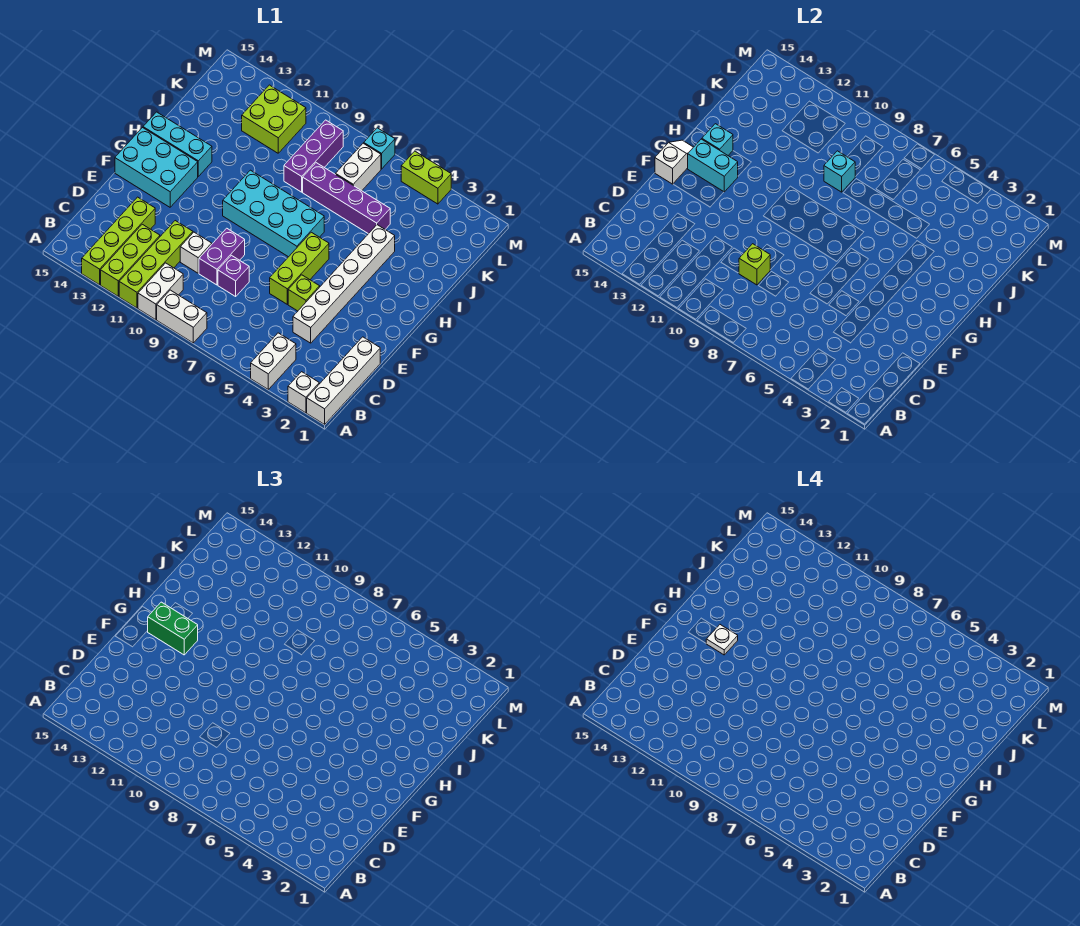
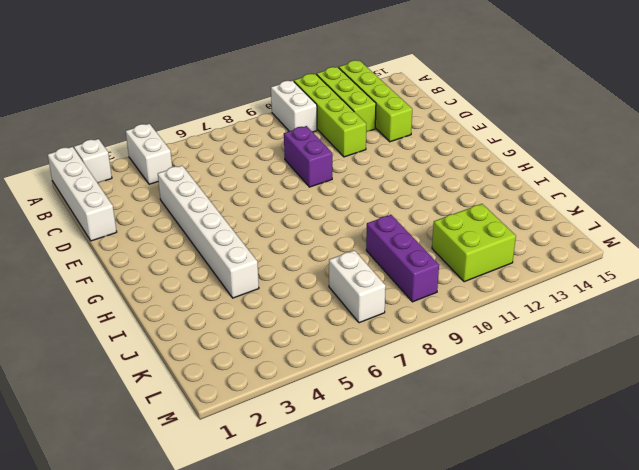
none -> white 1x2 brick [157,290,207,343]
none -> purple 1x1 brick [218,255,249,296]
none -> white 1x1 brick [180,232,212,273]
none -> lime 1x1 brick [288,275,320,311]

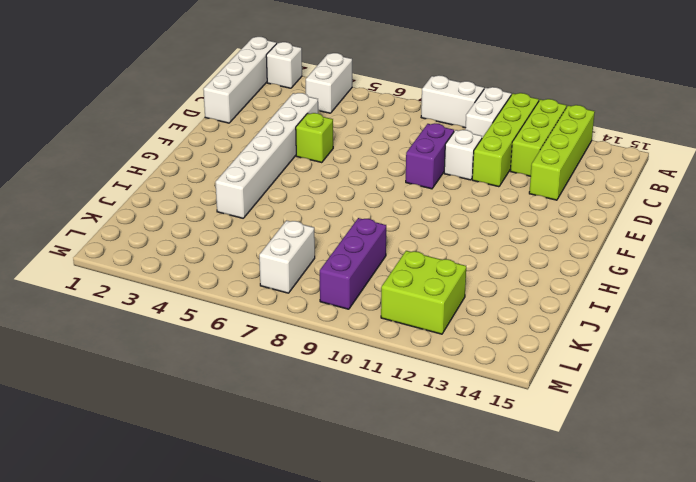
none -> purple 1x1 brick [218,255,249,296]
none -> lime 1x3 brick [270,232,329,304]
none -> cyan 2x3 brick [115,128,198,207]
none -> cyan 2x4 brick [223,170,324,257]

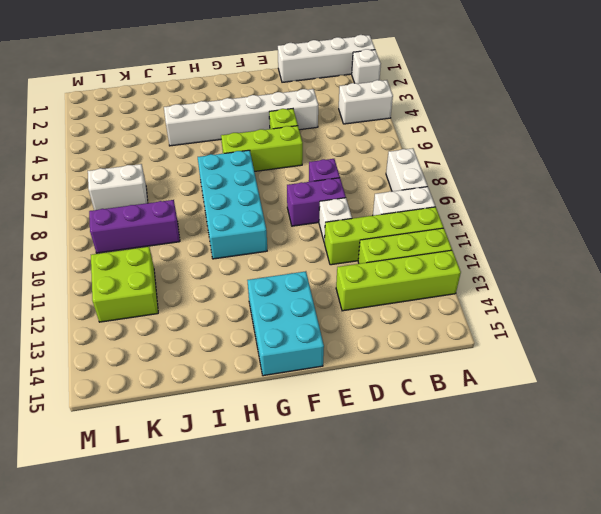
none -> cyan 1x3 brick [143,112,212,176]
none -> purple 1x4 brick [303,163,390,234]
none -> lime 1x2 brick [401,151,451,204]
none -> cyan 1x1 brick [364,128,395,169]

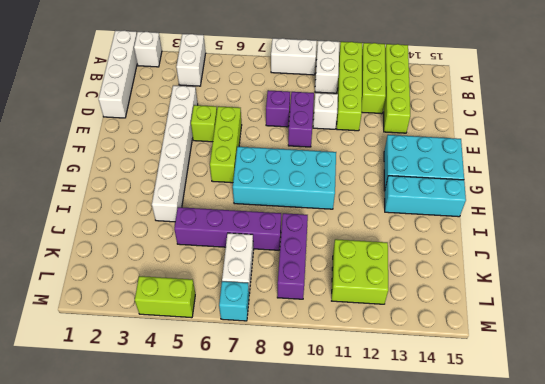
none -> lime 1x1 brick [739,244,770,285]
none -> white 1x2 slope [655,140,693,184]
none -> cyan 1x2 brick [688,139,738,192]
none -> cyan 1x1 brick [702,124,733,155]

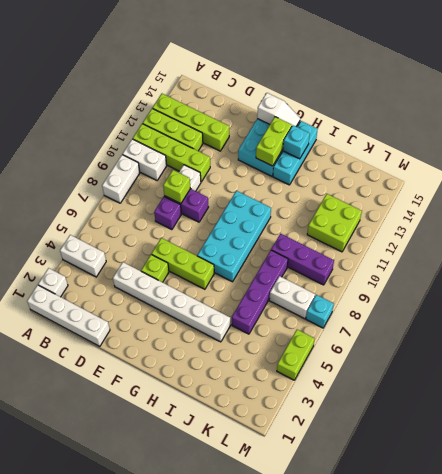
lime 1x2 brick [256,117,292,166] -> cyan 1x2 brick [688,139,738,192]
none -> cyan 1x1 brick [824,151,855,192]
none -> green 1x2 brick [148,602,198,655]
none -> white 1x1 plate [706,625,738,655]

